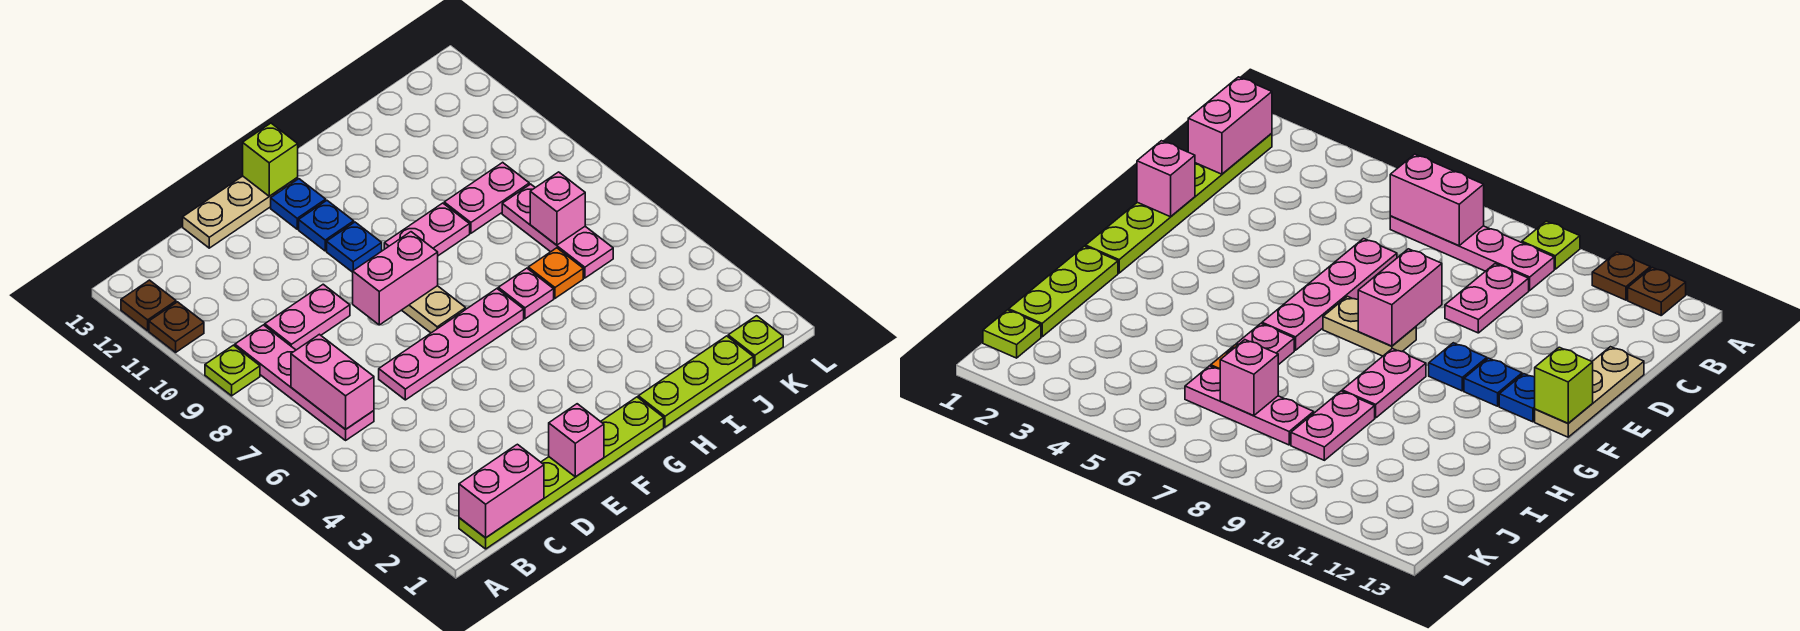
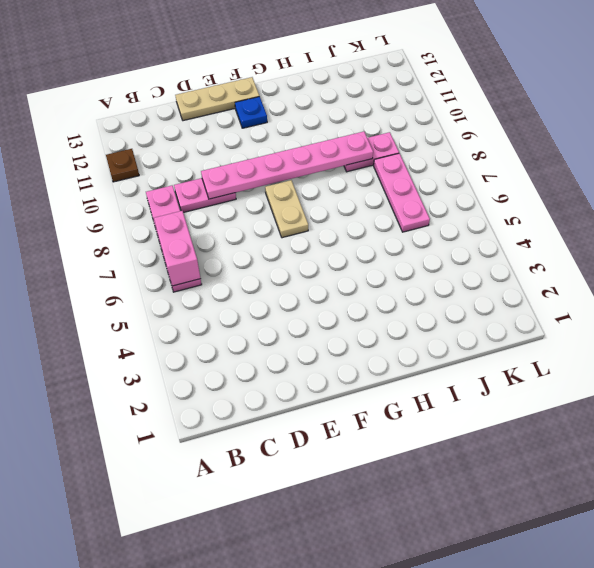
pink 1x6 plate [201,132,373,199] -> none
none -> lime 1x1 plate [205,345,260,396]
none -> brown 1x1 plate [121,280,176,331]
none -> lime 1x6 plate [459,397,664,549]

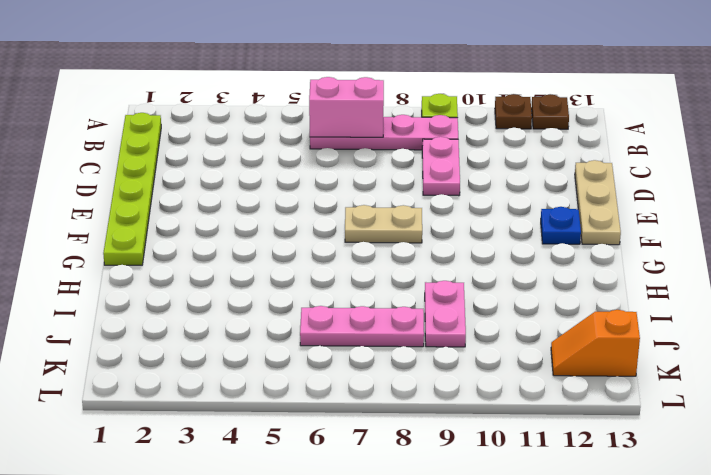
orange 1x2 slope [551,310,640,376] -> none
none -> pink 1x4 plate [379,289,524,400]
none -> blue 1x1 plate [327,222,382,272]
none -> blue 1x1 plate [299,201,354,251]

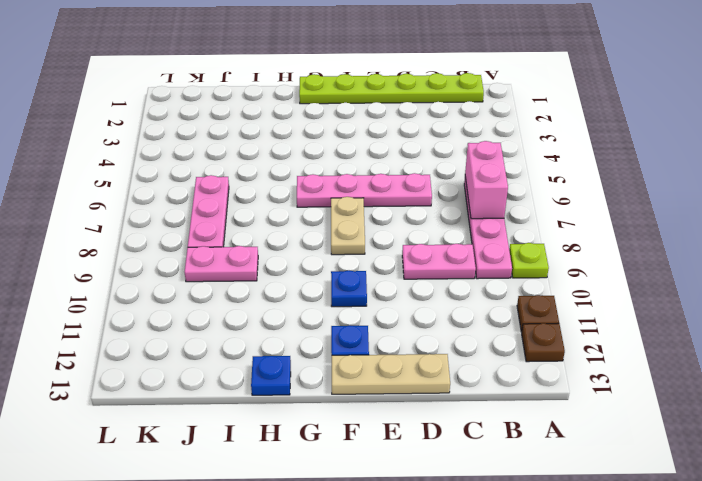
blue 1x1 plate [251,356,291,395] -> blue 1x1 plate moved to [299,201,354,251]
none -> pink 1x2 plate [384,203,470,256]
none -> lime 1x3 plate [638,336,753,427]
none -> pink 1x1 plate [498,268,554,319]

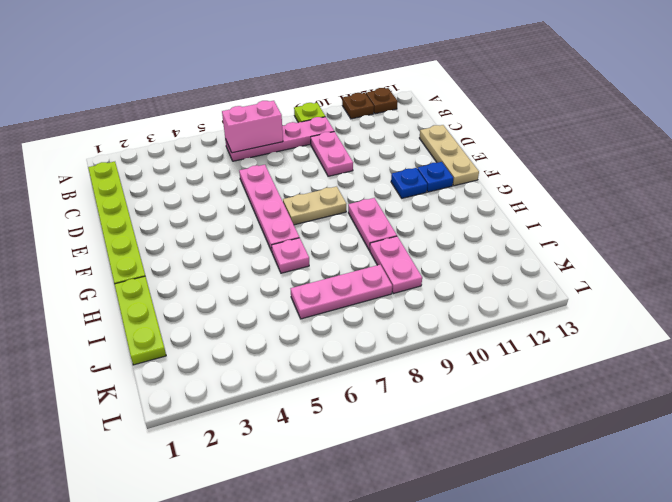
none -> blue 1x1 plate [327,222,382,272]
none -> orange 1x1 plate [528,248,583,298]
none -> lime 1x1 plate [728,316,783,366]

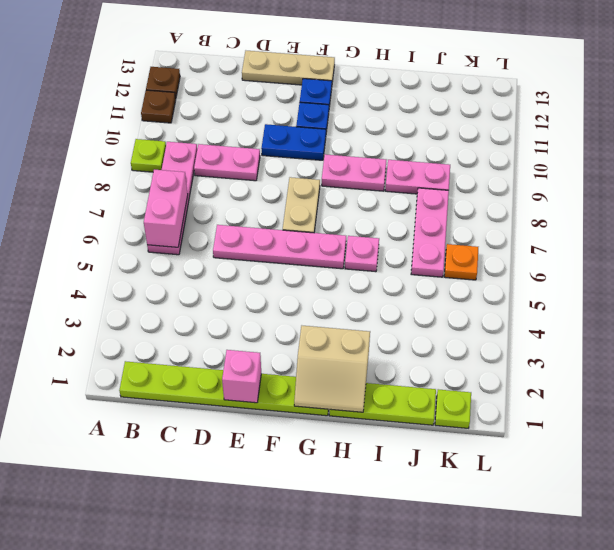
blue 1x2 plate [261,124,326,160] -> blue 1x1 plate [327,222,382,272]
tan 2x2 slope [294,326,370,412] -> none
orange 1x1 plate [444,244,478,280] -> orange 1x1 plate moved to [528,248,583,298]
none -> pink 1x2 brick [459,444,544,538]
none -> pink 1x2 brick [353,232,438,325]
none -> lime 1x1 brick [243,123,298,196]

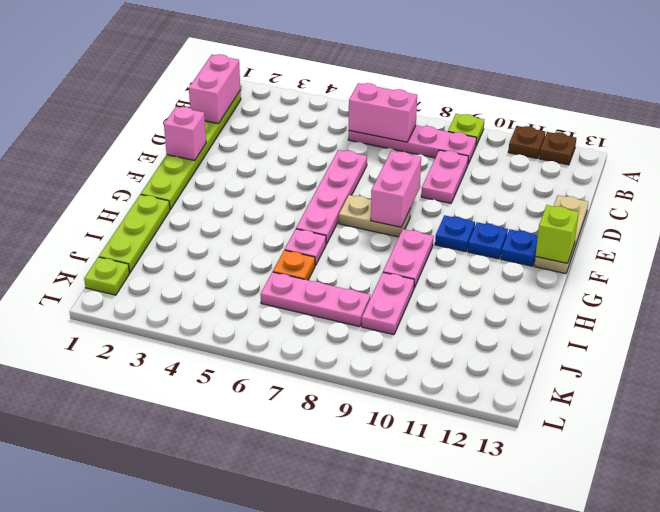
none -> pink 1x1 brick [530,172,585,245]

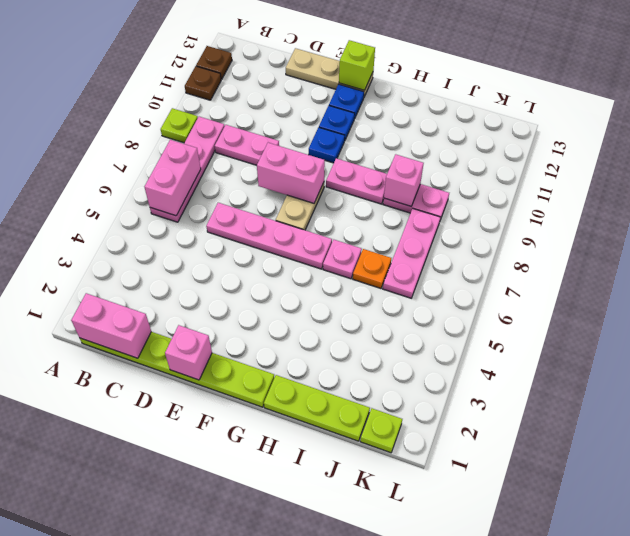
pink 1x1 brick [384,154,424,206] -> pink 1x1 brick moved to [530,172,585,245]

